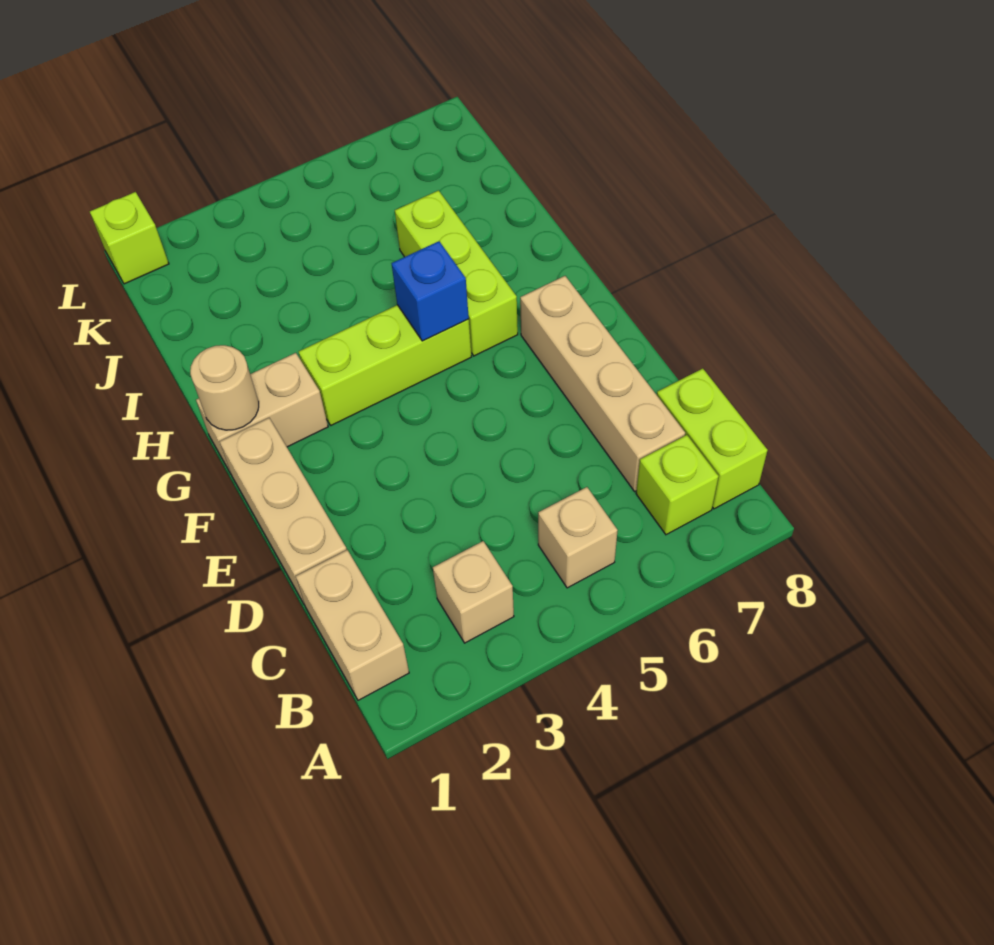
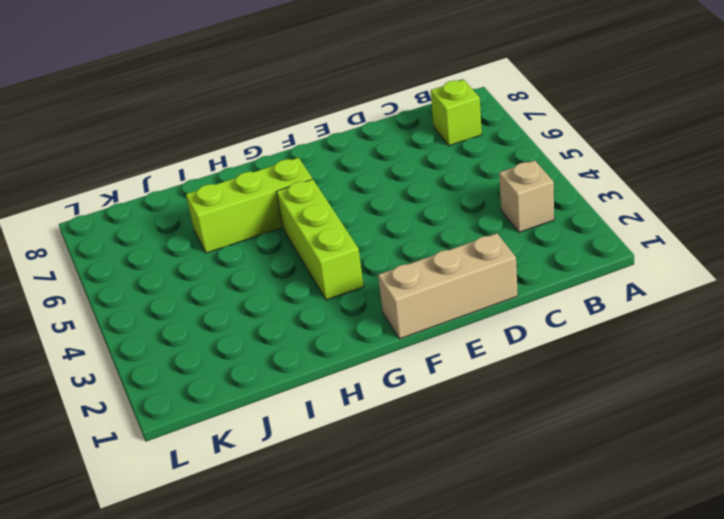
none -> tan 1x2 brick [295,550,409,700]
none -> tan 1x1 brick [538,487,618,588]
none -> lime 1x2 brick [657,368,768,509]

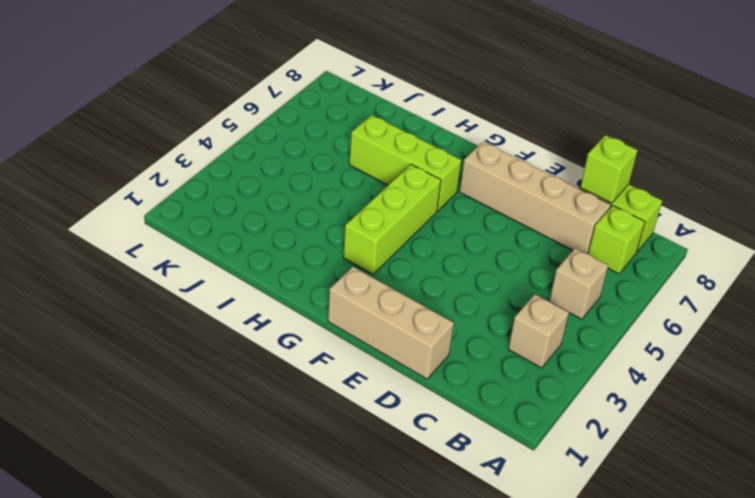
lime 1x1 brick [580,135,638,203] -> lime 1x1 brick moved to [90,192,169,284]
none -> tan 1x2 brick [295,550,409,700]
none -> tan 1x2 brick [196,353,328,474]
none -> tan 1x1 round brick [190,345,259,430]

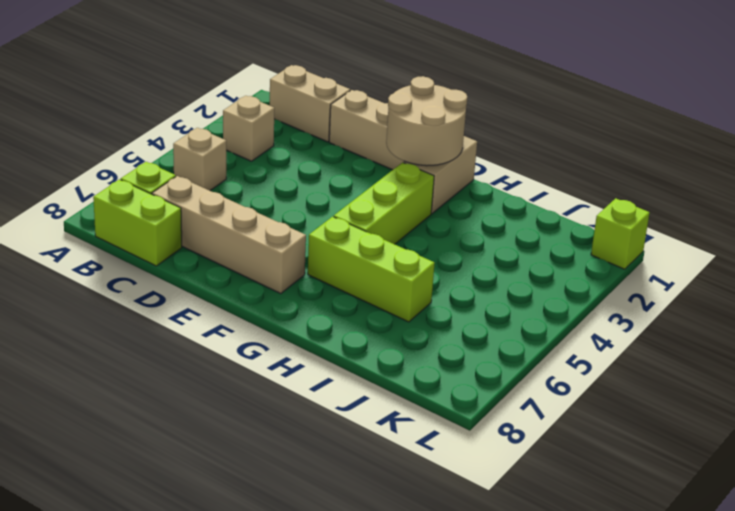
tan 2x2 round brick [386,76,467,166] -> tan 1x1 round brick [190,345,259,430]
none -> blue 1x1 brick [392,241,469,341]

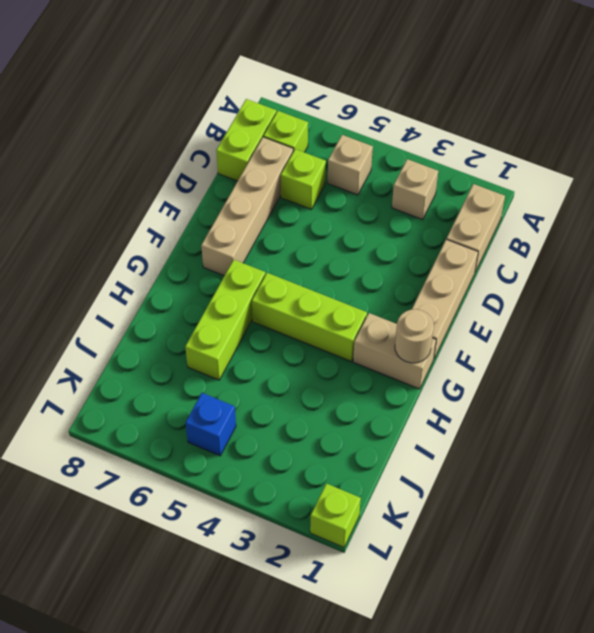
lime 1x1 brick [281,149,326,209] -> none
blue 1x1 brick [186,393,236,456] -> blue 1x1 brick moved to [392,241,469,341]

